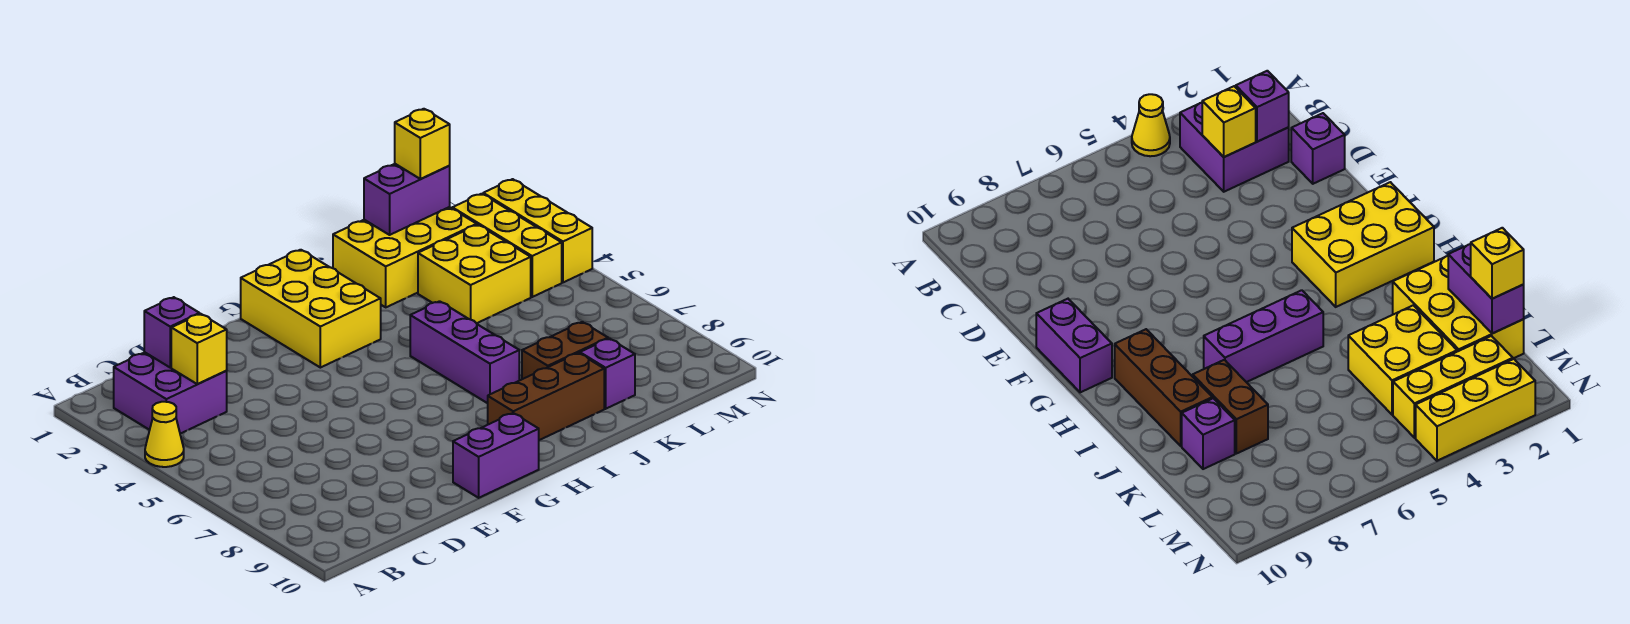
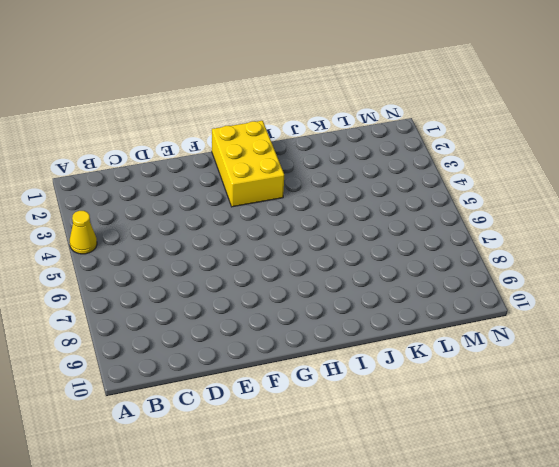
none -> purple 2x2 brick [114,352,227,434]
none -> purple 1x1 brick [1291,113,1345,184]
none -> purple 1x2 brick [453,413,539,498]

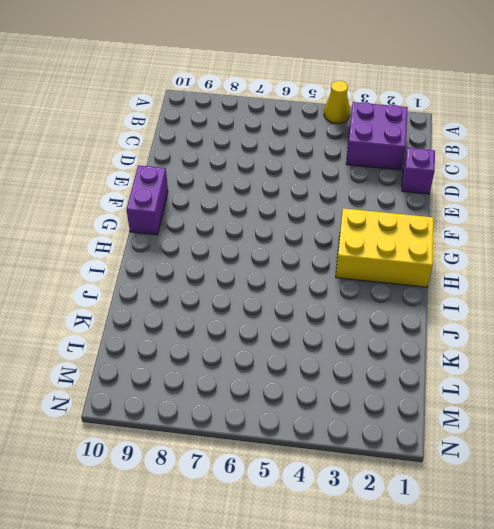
none -> brown 1x3 brick [488,353,604,440]
none -> purple 1x3 brick [410,301,519,403]
none -> yellow 2x3 brick [333,207,477,307]

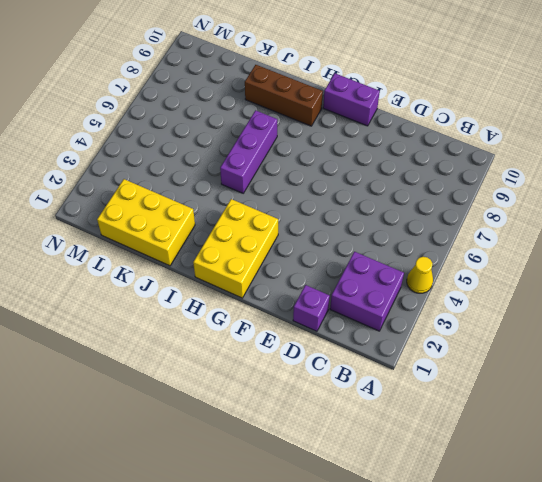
none -> brown 1x2 brick [522,322,608,379]
none -> yellow 2x2 brick [418,225,531,323]
none -> purple 1x1 brick [580,338,635,409]

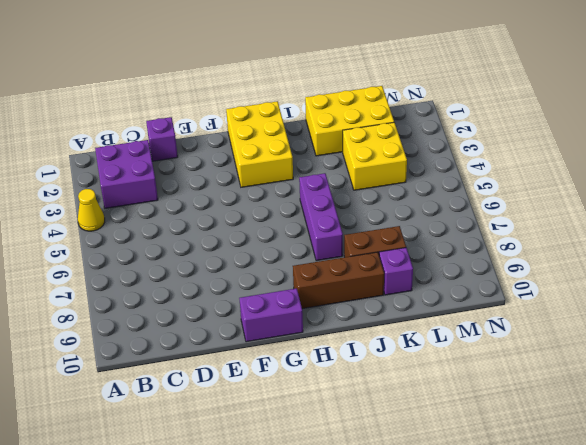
none -> yellow 1x3 brick [452,194,562,297]
none -> yellow 1x3 brick [483,179,592,282]
none -> purple 1x1 brick [144,297,200,367]

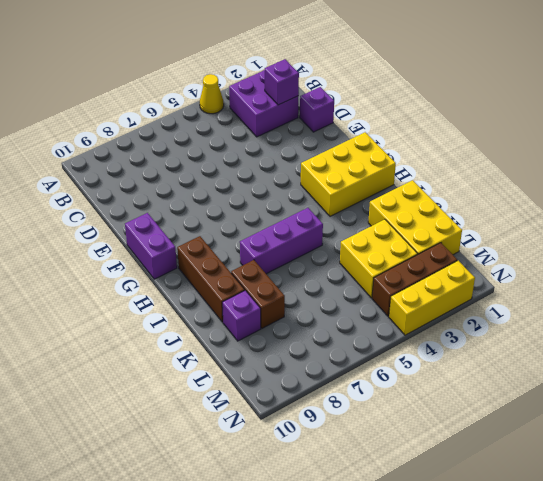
brown 1x3 brick [372,243,457,316] -> yellow 1x3 brick [452,194,562,297]
none -> yellow 1x1 brick [171,314,227,384]
none -> purple 1x2 brick [364,164,450,235]
none -> yellow 1x1 brick [395,109,450,179]

